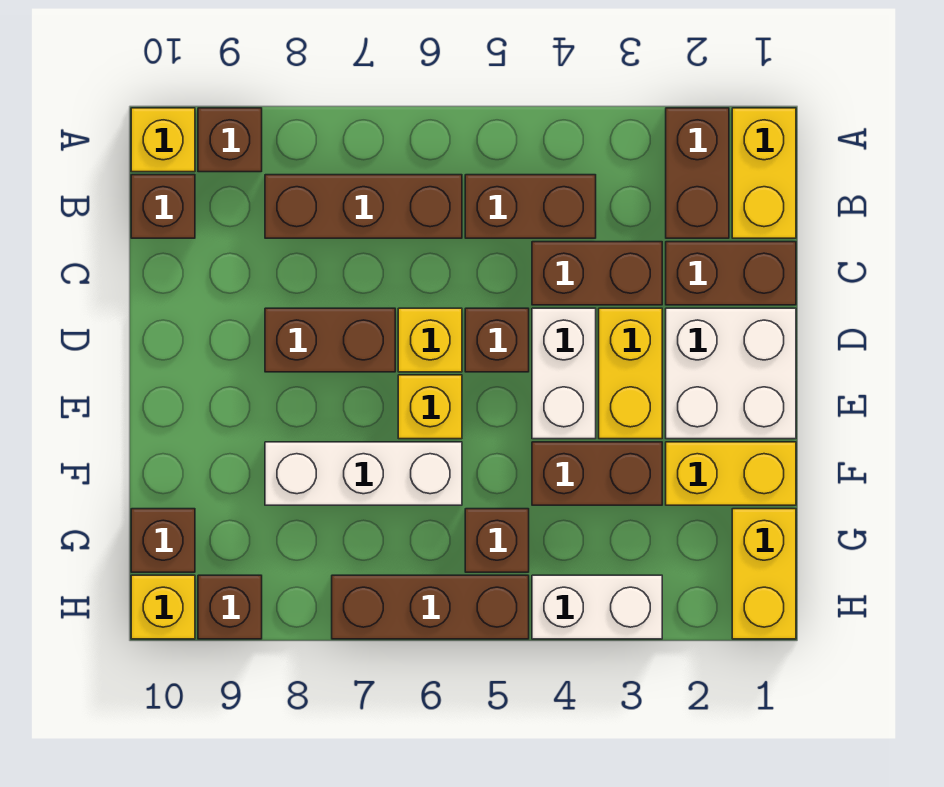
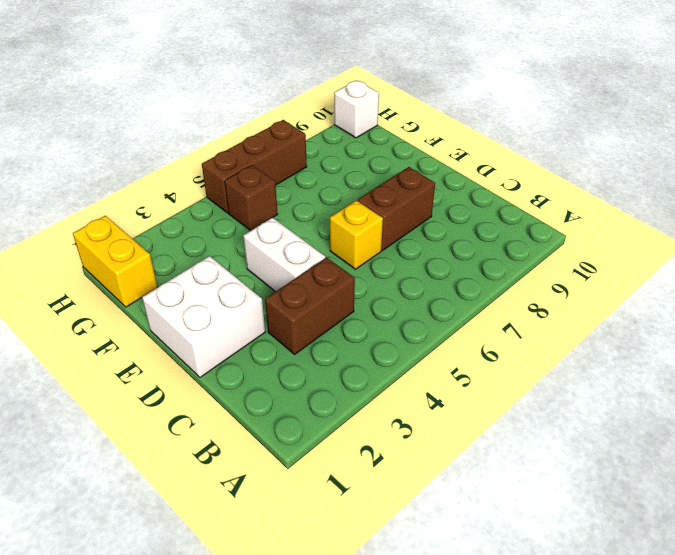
white 1x1 brick [334,80,379,138] -> yellow 1x1 brick [131,575,195,639]
none -> yellow 1x2 brick [732,108,796,238]
none -> brown 1x2 brick [666,108,729,238]
none -> brown 1x1 brick [198,108,262,172]

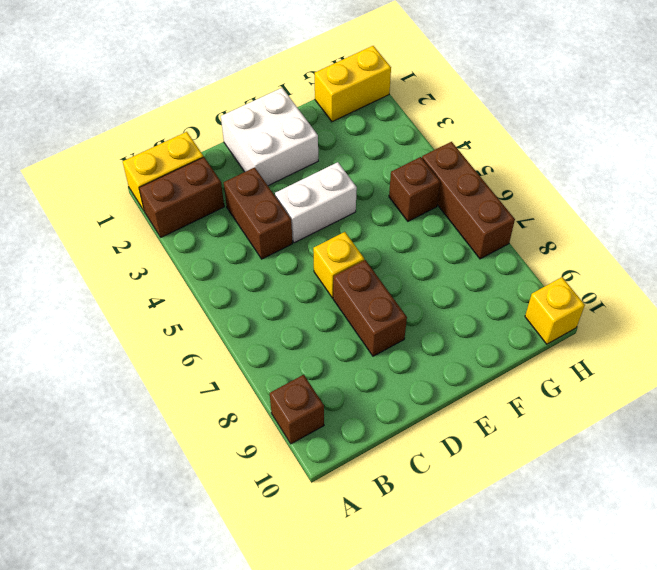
none -> yellow 1x1 brick [131,108,195,172]
none -> brown 1x2 brick [465,175,596,238]
none -> brown 1x3 brick [265,175,462,238]

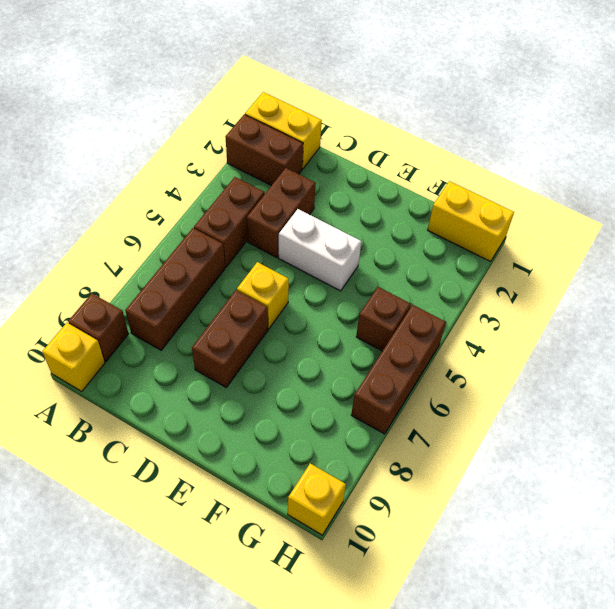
none -> brown 1x1 brick [131,175,195,238]
none -> brown 1x2 brick [666,242,796,305]
none -> white 2x2 brick [666,308,796,439]

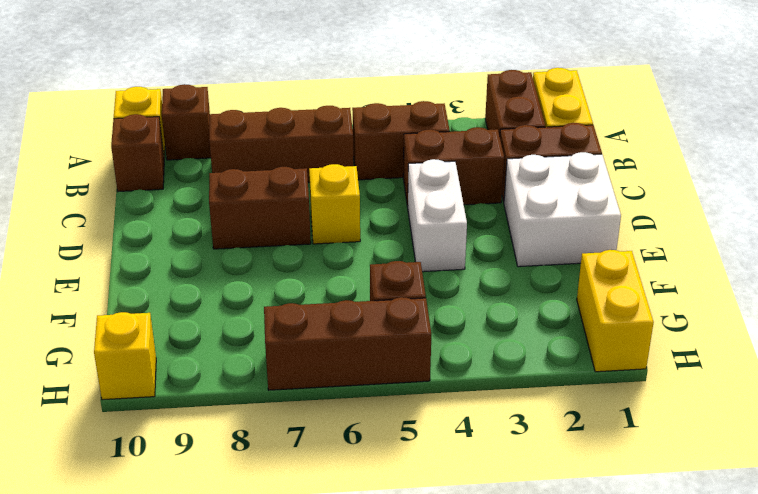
none -> yellow 1x2 brick [599,308,662,439]
none -> brown 1x1 brick [465,308,529,372]
none -> yellow 1x1 brick [398,375,462,439]

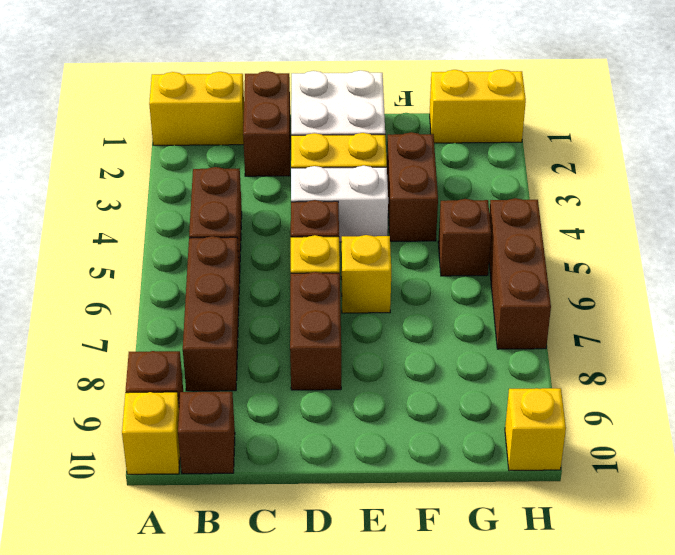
none -> brown 1x2 brick [666,108,729,238]
none -> brown 1x2 brick [532,242,662,305]
none -> yellow 1x2 brick [666,442,796,505]

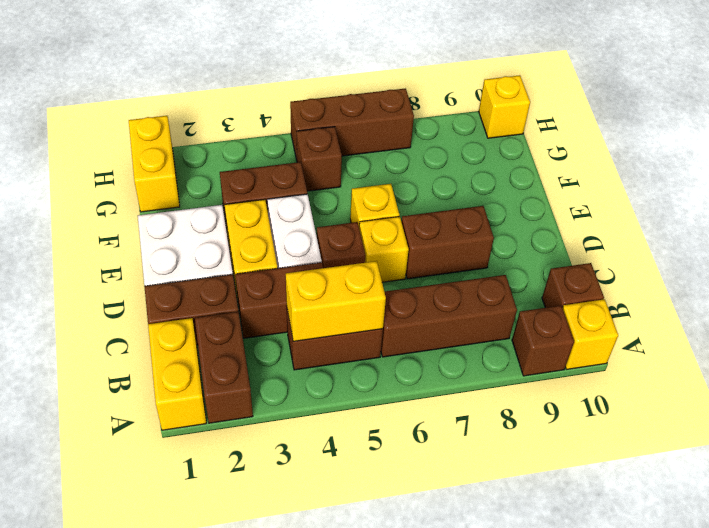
yellow 1x2 brick [286,261,386,341] -> yellow 1x2 brick moved to [666,442,796,505]
none -> white 1x3 brick [265,442,462,505]
none -> brown 1x1 brick [131,509,195,572]
none -> white 1x2 brick [532,575,662,639]

